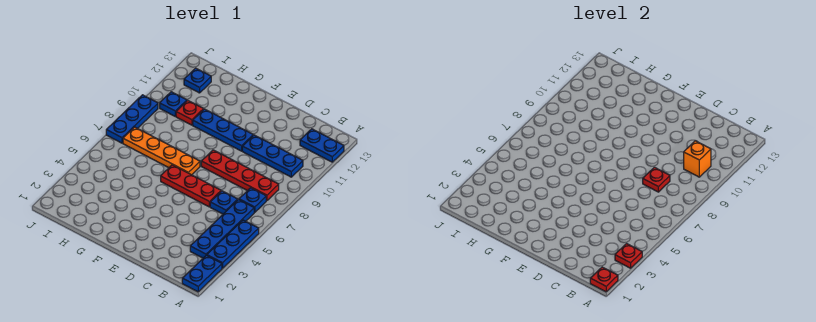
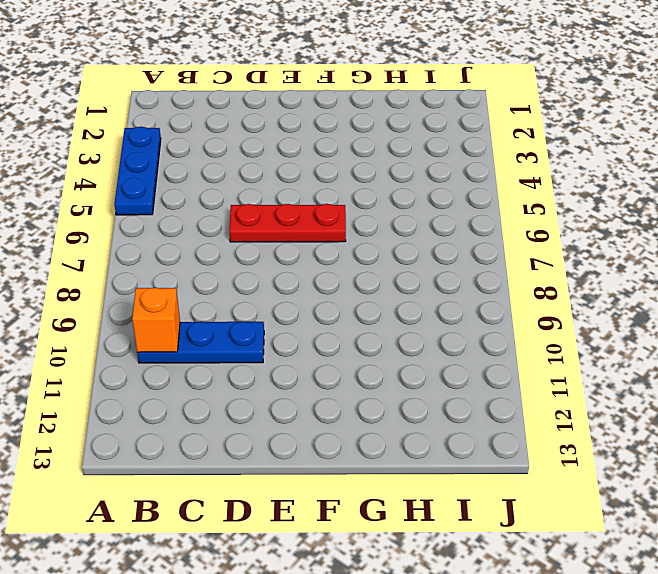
none -> blue 1x2 plate [182,255,222,292]
none -> blue 1x2 plate [300,129,344,162]
none -> blue 1x4 plate [190,200,254,258]

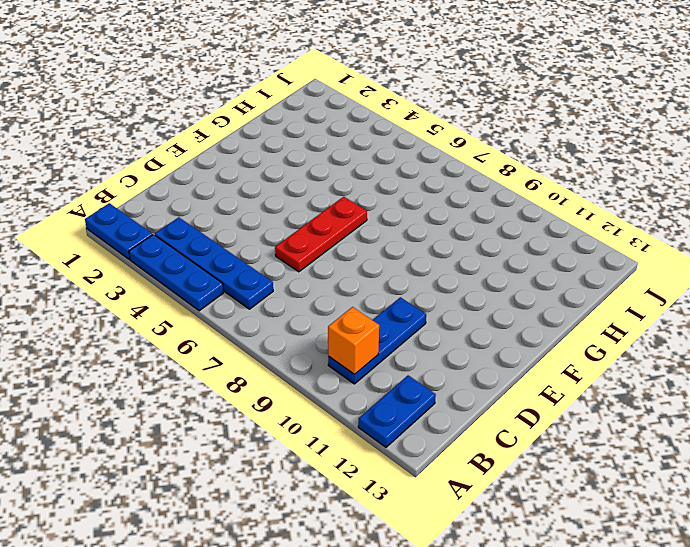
none -> blue 1x1 plate [239,188,266,213]
none -> red 1x4 plate [201,150,279,201]
none -> blue 1x1 plate [210,191,238,214]

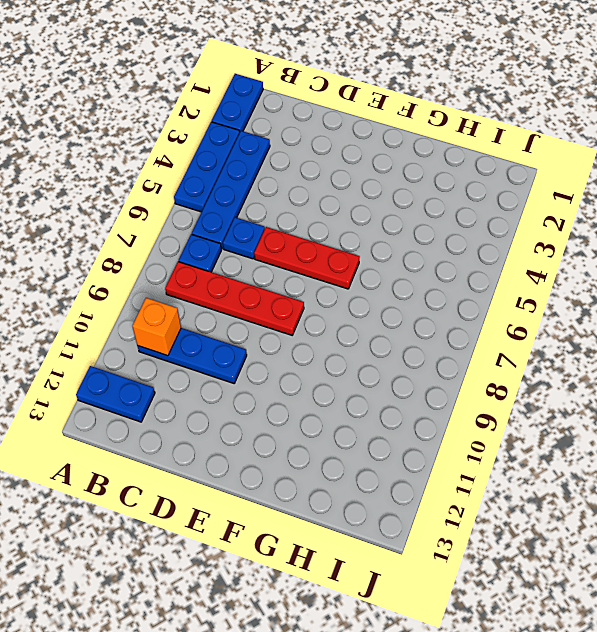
none -> blue 1x3 plate [193,109,253,151]
none -> orange 1x4 plate [123,127,200,175]
none -> red 1x1 plate [176,101,204,125]

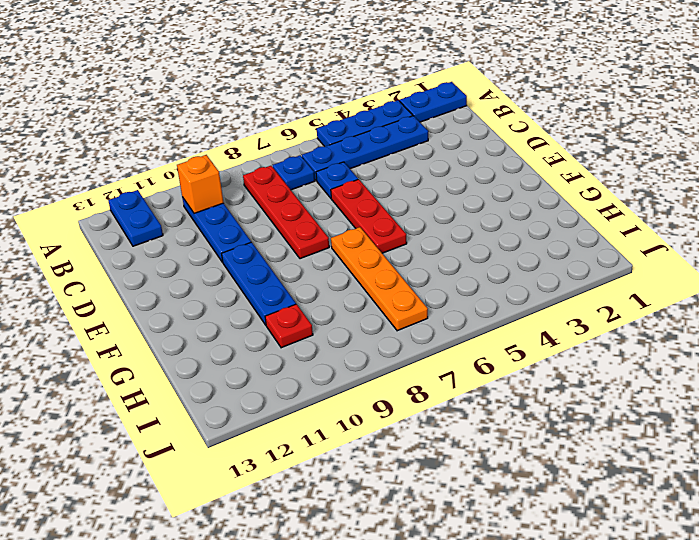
none -> blue 1x1 plate [160,92,187,116]
none -> blue 1x1 plate [184,68,211,93]
none -> blue 1x3 plate [106,95,158,143]

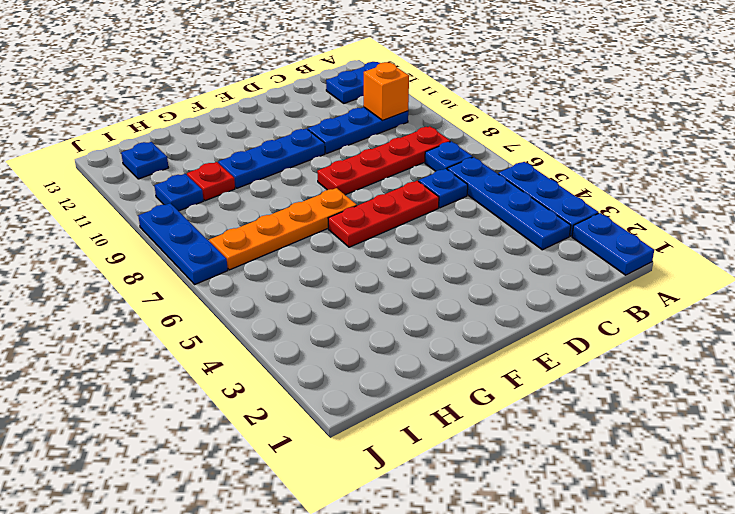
none -> red 1x1 plate [590,267,618,292]
none -> red 1x1 plate [615,244,642,268]
none -> red 1x1 plate [643,167,670,192]

